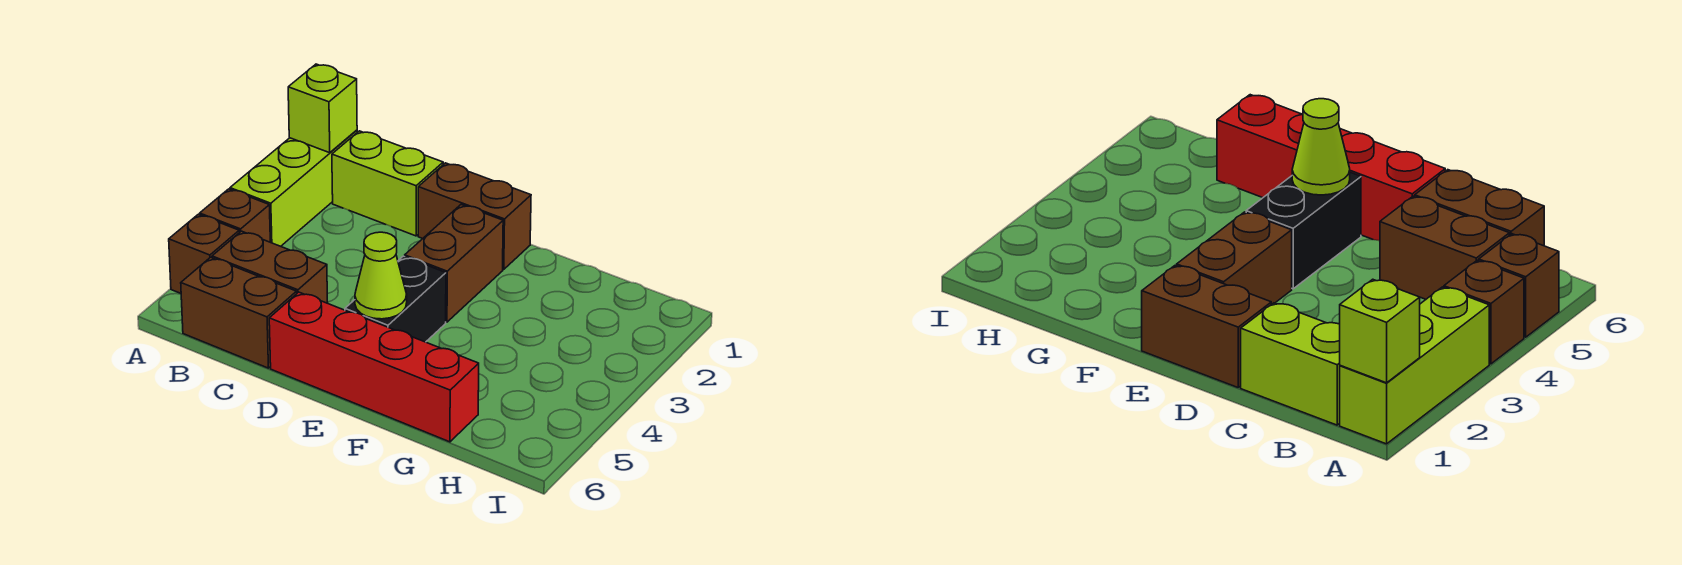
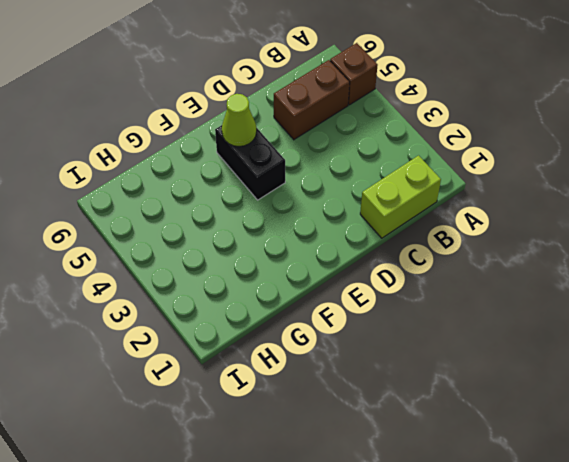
none -> lime 1x3 brick [230,130,357,246]
none -> brown 1x1 brick [200,189,270,242]
none -> brown 1x2 brick [181,257,297,368]

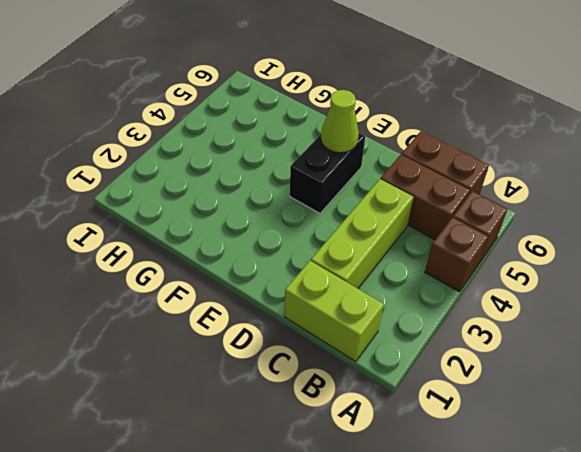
lime 1x3 brick [311,179,413,288] -> lime 1x3 brick moved to [230,130,357,246]
none -> brown 1x2 brick [418,163,531,269]
none -> red 1x4 brick [269,292,479,442]
none -> brown 1x2 brick [405,205,503,322]

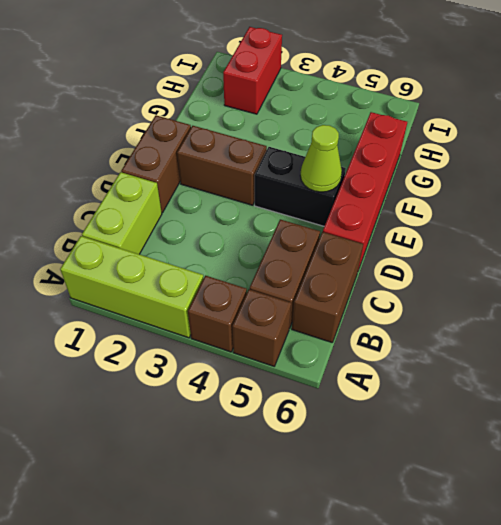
red 1x2 brick [223,27,282,114] -> none
none -> lime 1x1 brick [288,64,357,153]

